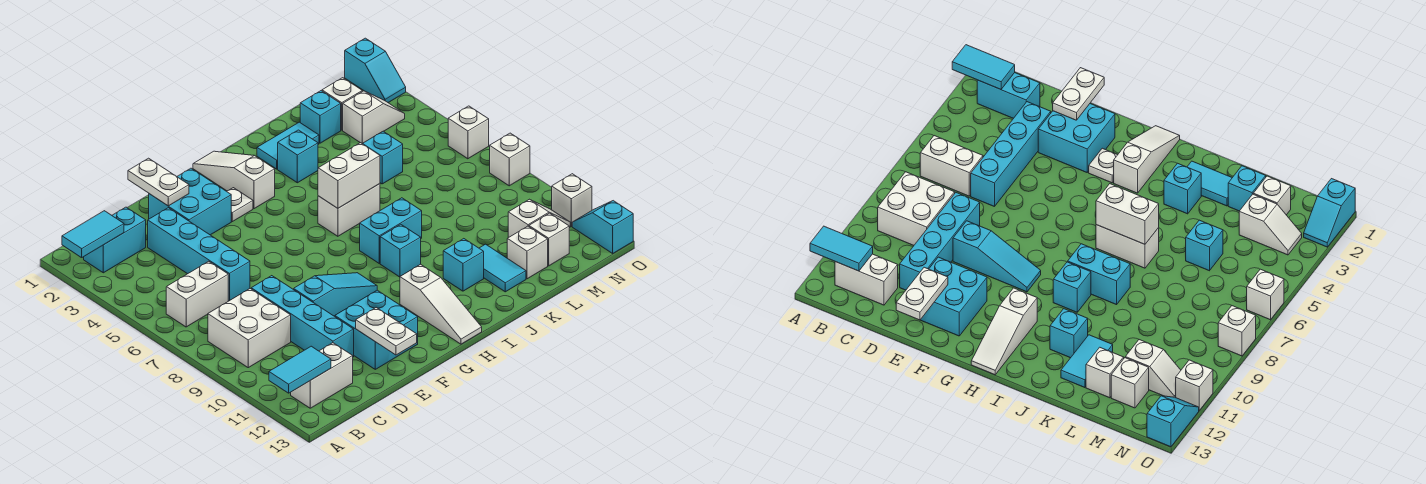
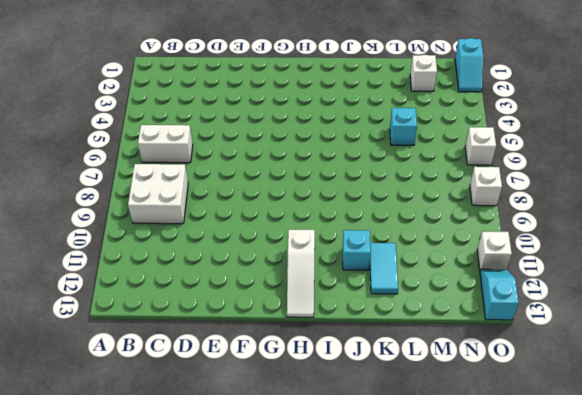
none -> cyan 1x2 brick [84,207,146,273]
none -> white 1x2 brick [291,343,353,408]
none -> cyan 1x4 brick [148,208,250,301]
none -> cyan 1x4 brick [251,276,354,357]

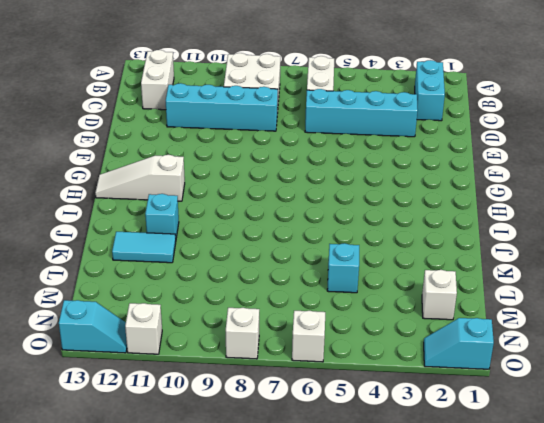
none -> cyan 2x2 brick [149,168,231,235]
none -> cyan 1x3 slope [294,273,377,316]
none -> cyan 2x2 brick [335,290,418,369]
none -> white 1x1 plate [227,188,253,222]

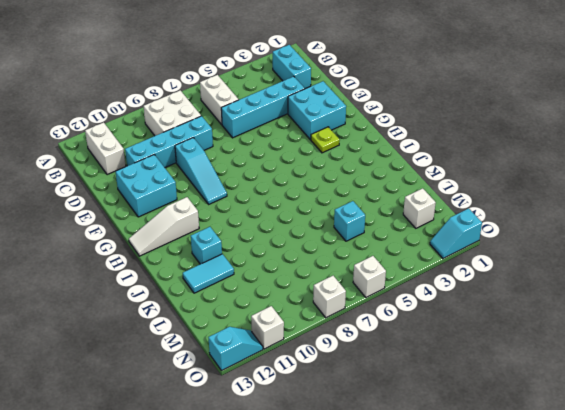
lime 1x1 plate [311,127,340,153] -> white 1x1 plate [227,188,253,222]
none -> white 1x3 slope [193,151,275,209]
none -> white 1x2 brick [318,184,380,236]
none -> cyan 1x2 brick [360,198,422,263]
none -> cyan 1x1 brick [380,224,421,277]

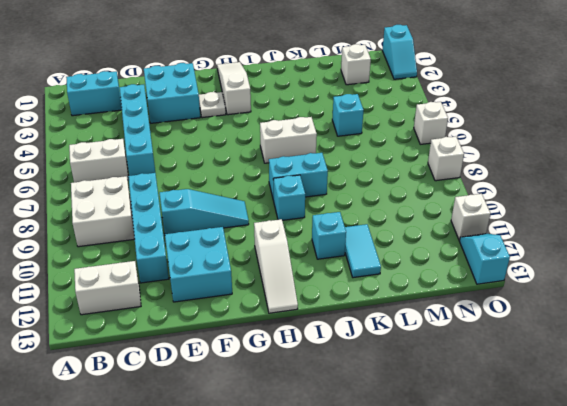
none -> cyan 1x2 tile [257,122,319,169]
none -> cyan 1x1 brick [278,130,318,183]
none -> cyan 1x1 brick [300,91,341,143]
none -> white 1x1 brick [507,226,548,279]

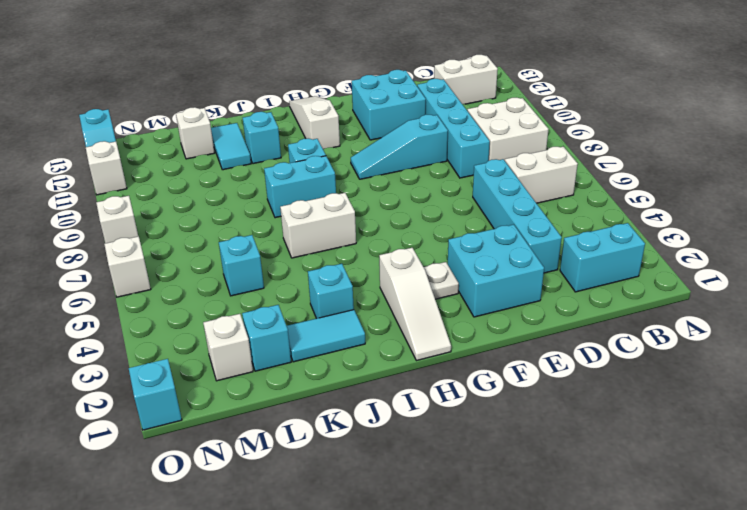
none -> white 1x2 slope [343,91,405,143]
none -> white 1x2 slope [508,199,570,238]
none -> white 1x1 brick [529,213,569,266]
none -> cyan 1x2 tile [62,211,124,258]

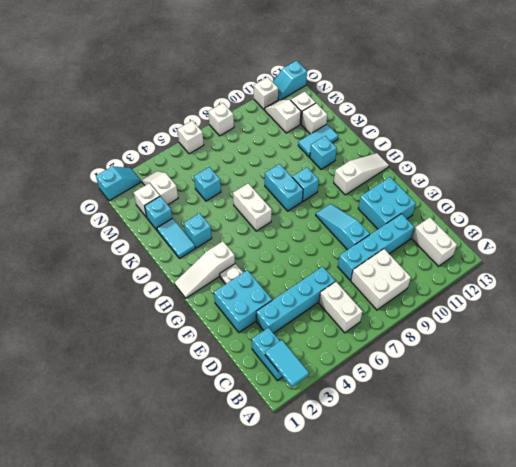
none -> cyan 1x2 tile [269,346,331,393]
none -> white 1x2 plate [128,158,189,206]
none -> white 1x2 plate [356,308,417,355]
none -> white 1x2 brick [318,143,380,208]

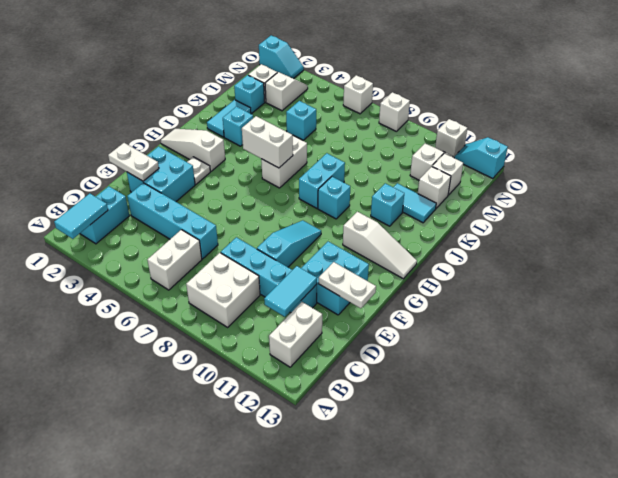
cyan 1x2 tile [264,266,317,317] -> cyan 1x2 tile moved to [269,346,331,393]
white 1x2 brick [242,116,293,168] -> white 1x2 brick turned to [318,143,380,208]

